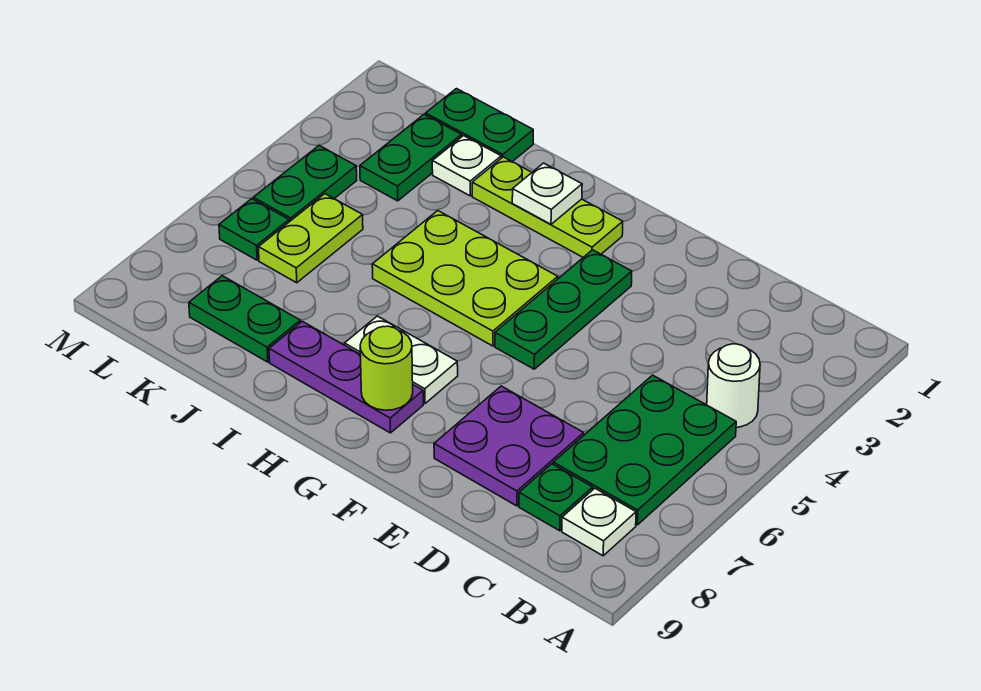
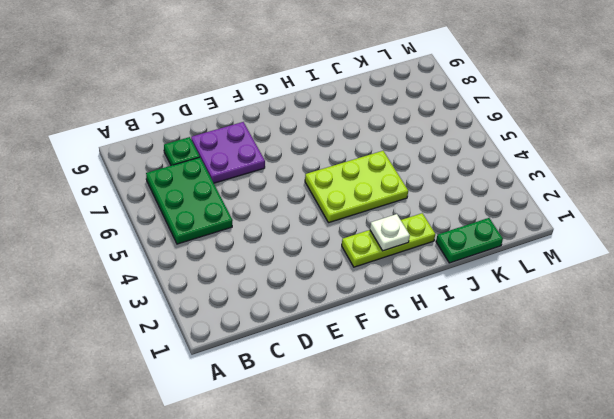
none -> white 1x1 round brick [707,344,760,427]
none -> white 1x1 plate [562,488,636,556]
none -> green 1x3 plate [495,250,632,369]

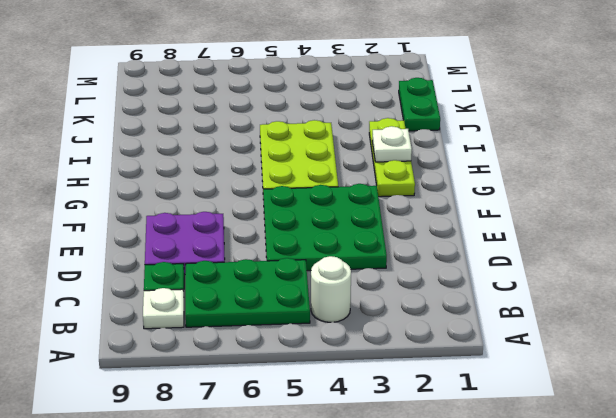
green 3x3 plate [263,184,387,271] -> green 1x3 plate [495,250,632,369]
none -> white 1x2 plate [345,316,458,404]
none -> purple 1x3 plate [269,321,423,433]
none -> white 1x1 plate [432,136,501,196]

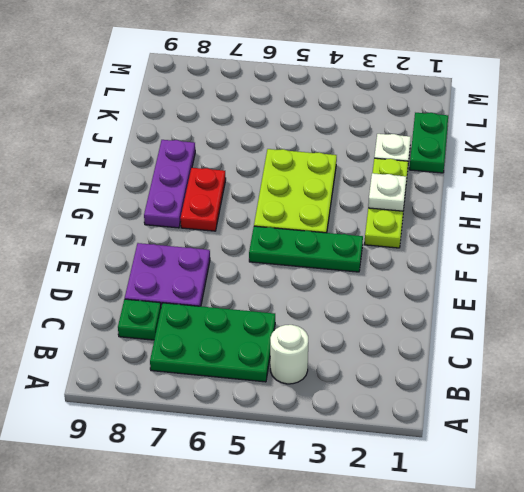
red 1x2 plate [181,168,226,231] -> white 1x2 plate [345,316,458,404]
none -> white 1x1 plate [562,488,636,556]
none -> green 1x2 plate [189,276,300,362]
none -> green 1x2 plate [360,115,462,201]

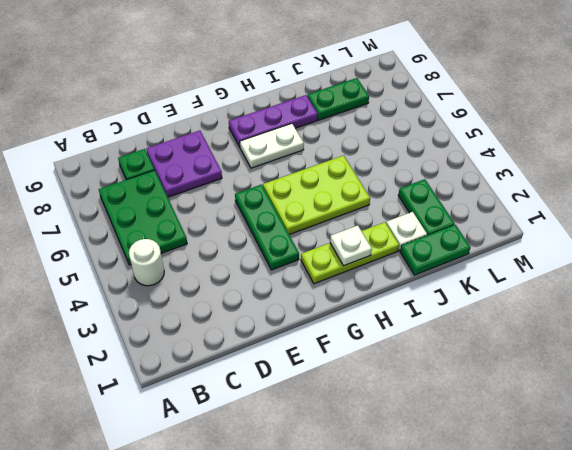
none -> white 1x1 plate [562,488,636,556]
none -> lime 1x2 plate [258,194,363,283]
none -> green 1x2 plate [253,146,357,222]

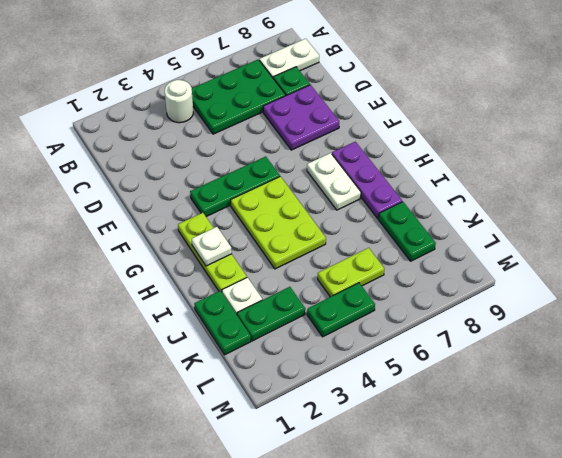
white 1x2 plate [259,39,319,77] -> white 1x1 plate [562,488,636,556]
none -> green 1x1 plate [219,199,289,260]
none -> lime 1x1 round brick [360,326,413,410]

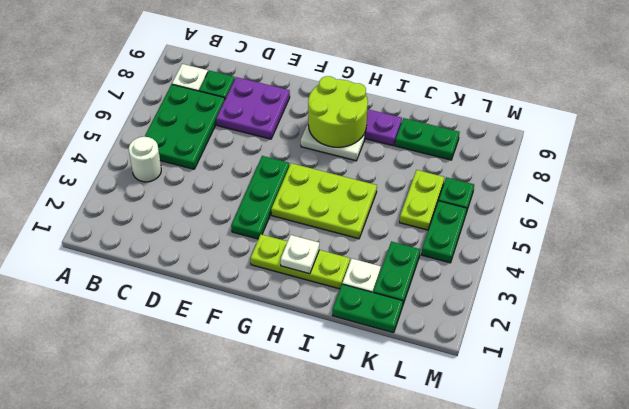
lime 2x2 round brick [308,76,368,147] -> lime 1x1 round brick [360,326,413,410]

